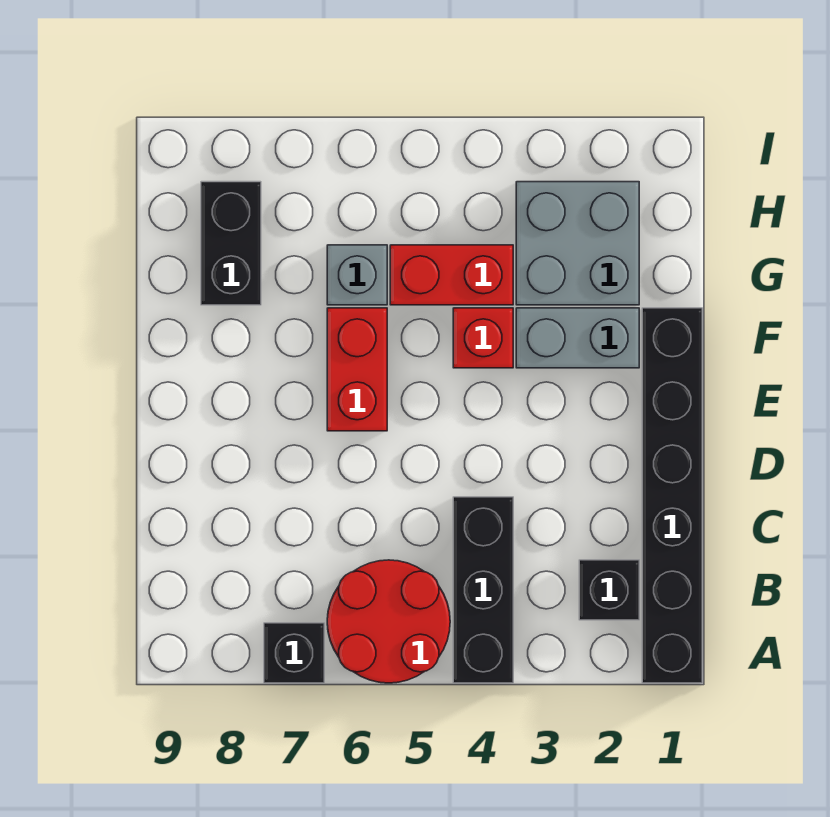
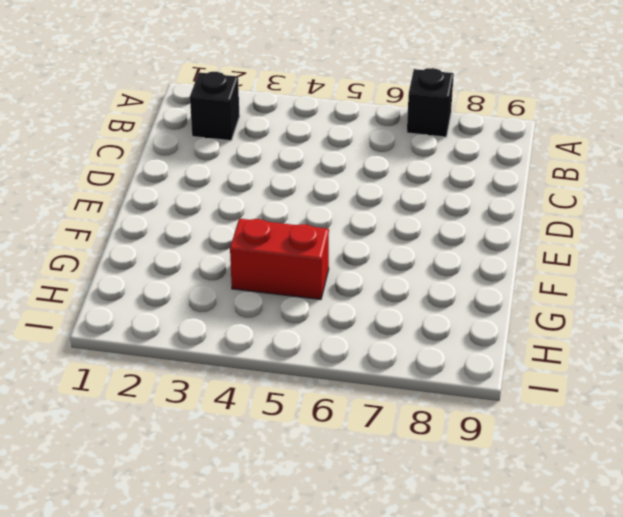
none -> black 1x6 brick [642,308,702,683]
none -> black 1x3 brick [453,497,513,683]
none -> red 2x2 round brick [327,560,450,683]

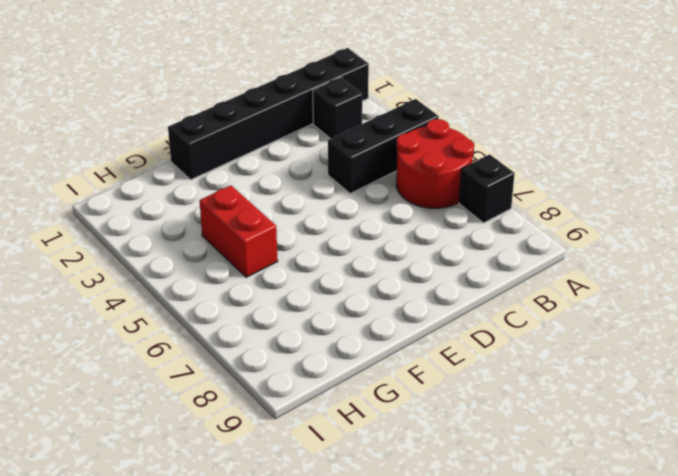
none -> red 1x2 brick [327,308,387,431]
none -> grey 1x2 brick [516,308,639,368]
none -> red 1x1 brick [453,308,513,368]

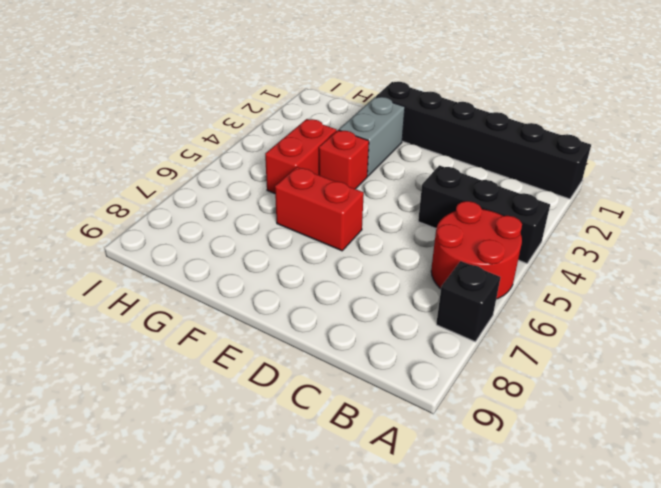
none -> black 1x1 brick [579,560,639,620]
none -> grey 2x2 brick [516,182,639,305]
none -> grey 1x1 brick [327,245,387,305]

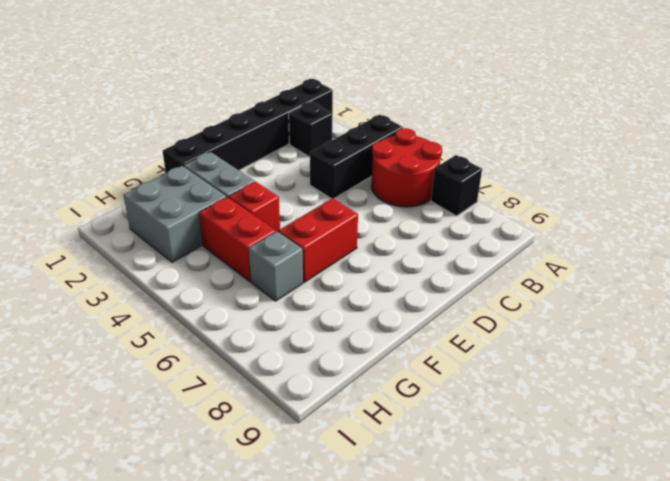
none -> black 1x2 brick [201,182,261,305]

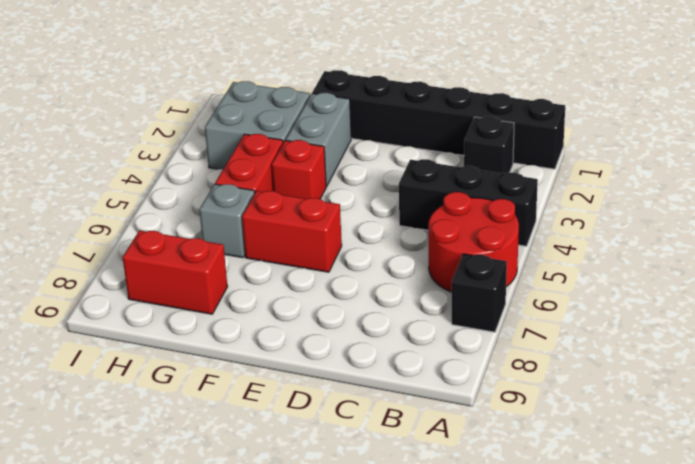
red 1x2 brick [123,230,228,314] -> black 1x2 brick [201,182,261,305]

